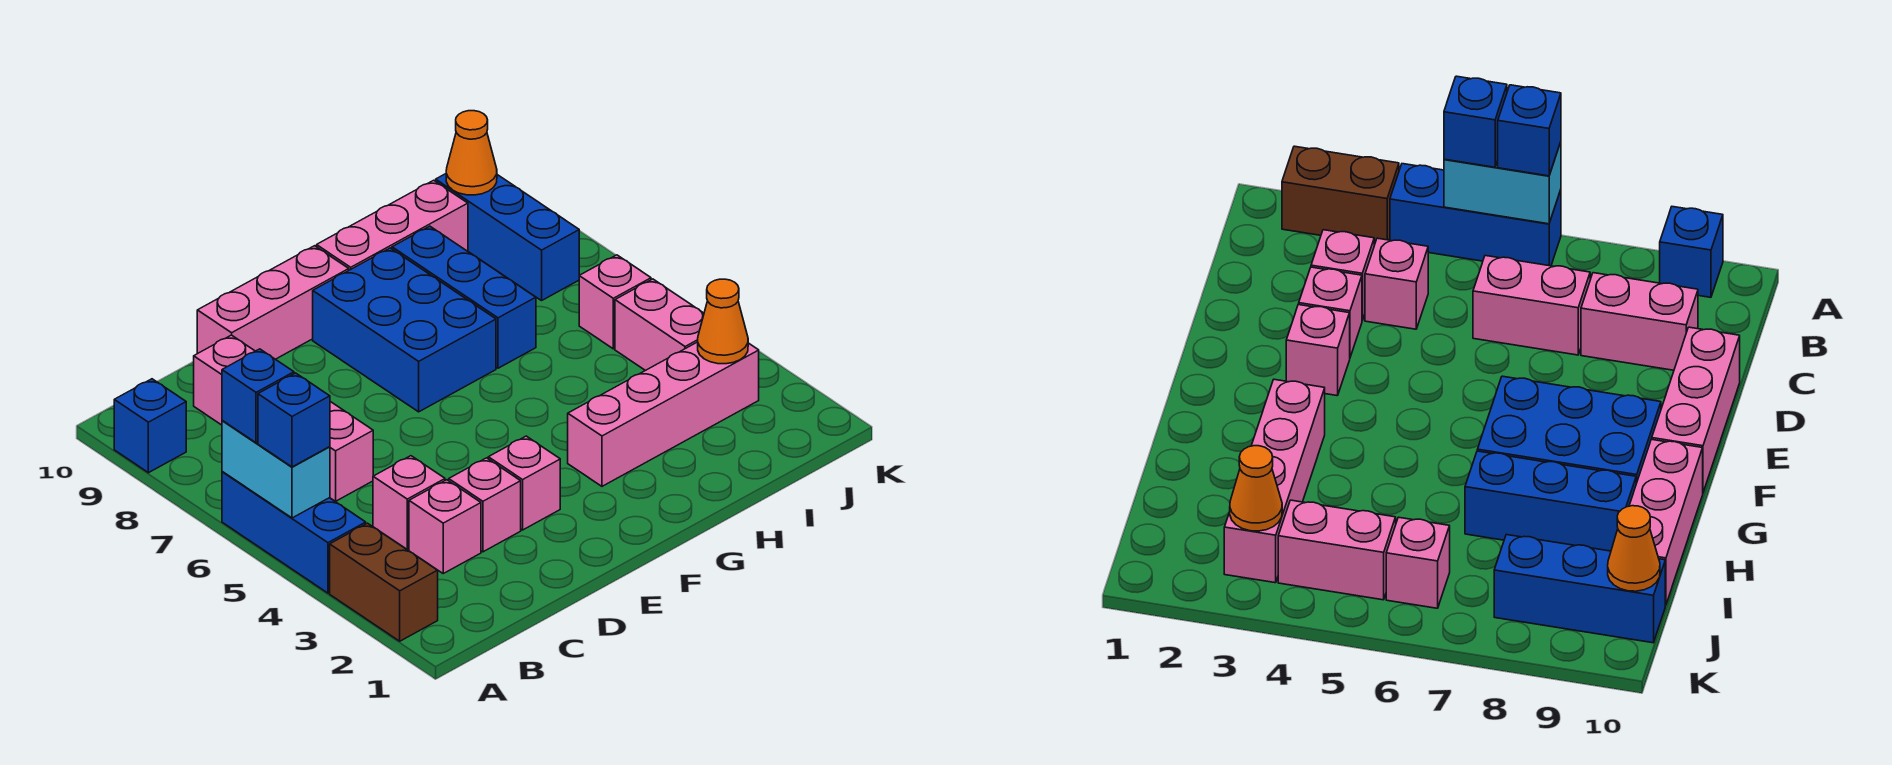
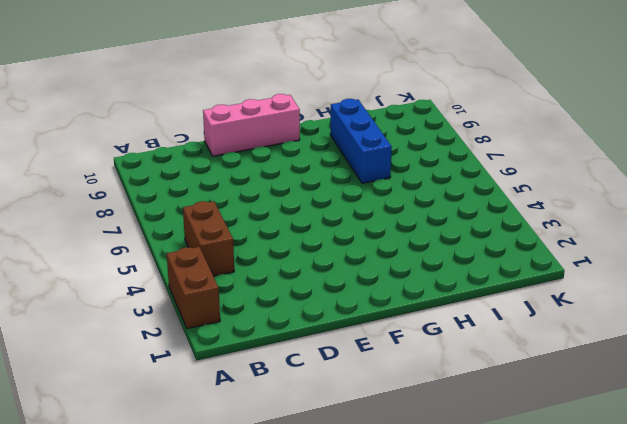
brown 1x2 brick [183,201,234,276] -> none
none -> blue 1x3 brick [222,472,366,593]
none -> blue 1x1 brick [114,379,186,473]
none -> pink 1x1 brick [409,480,481,573]

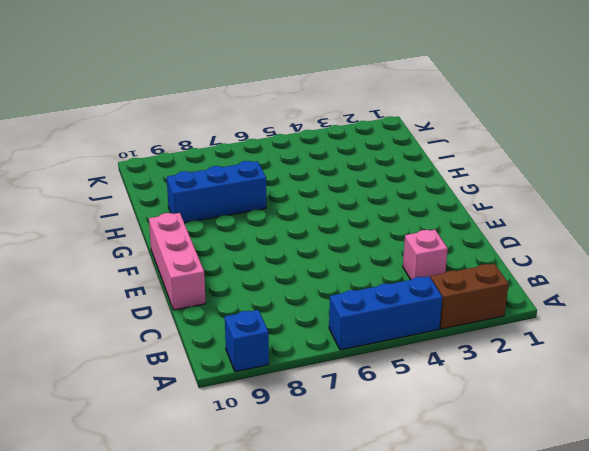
none -> pink 1x1 brick [373,456,445,549]
none -> pink 1x2 brick [330,402,373,502]
none -> pink 1x2 brick [194,335,255,425]

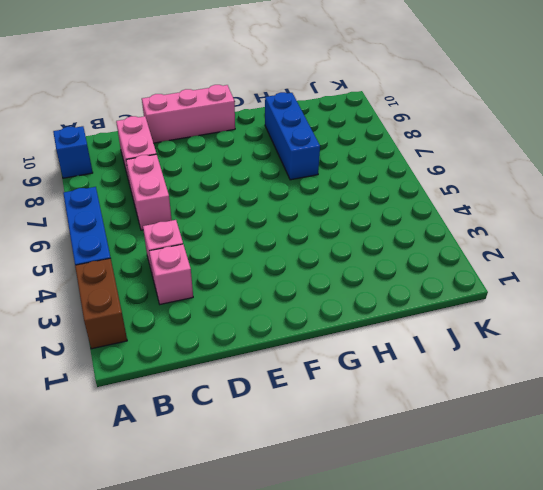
none -> pink 1x1 brick [449,458,521,552]
none -> pink 1x1 brick [488,436,560,530]
none -> blue 2x3 brick [313,248,496,412]

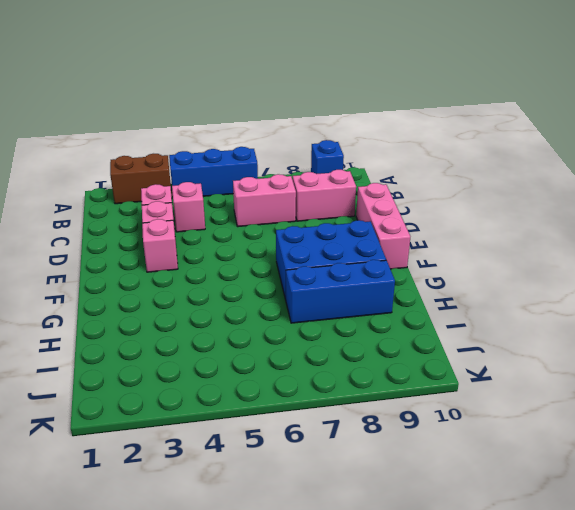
none -> pink 1x4 brick [568,342,759,486]
none -> pink 1x3 brick [317,180,468,270]
none -> pink 1x2 brick [615,279,704,371]

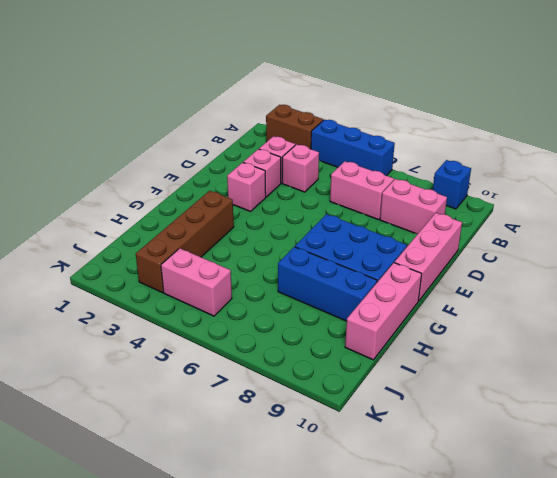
brown 1x4 brick [136,191,234,293] -> pink 1x4 brick [568,342,759,486]
none -> pink 1x1 brick [579,255,651,349]
none -> blue 1x3 brick [436,174,579,301]
none -> cyan 1x2 brick [222,421,330,518]

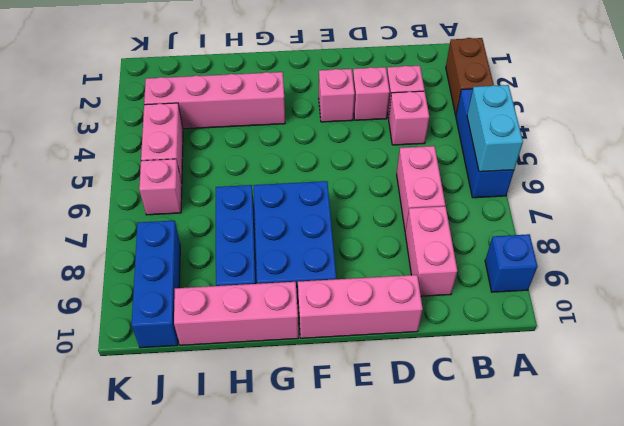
none -> orange 1x1 cone [698,279,748,364]
none -> orange 1x1 cone [446,111,497,195]
none -> blue 1x1 brick [258,373,330,467]

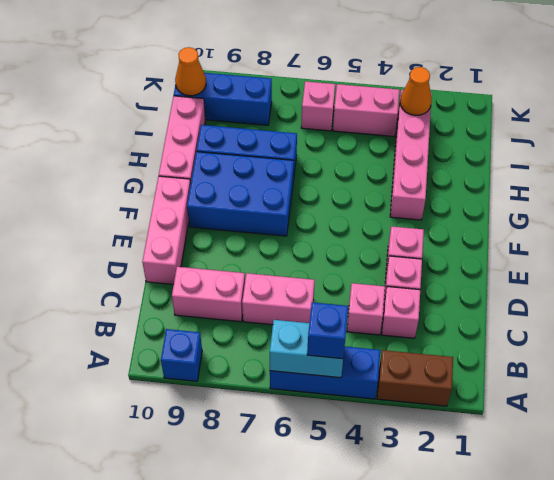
none -> blue 1x1 brick [222,349,294,443]

